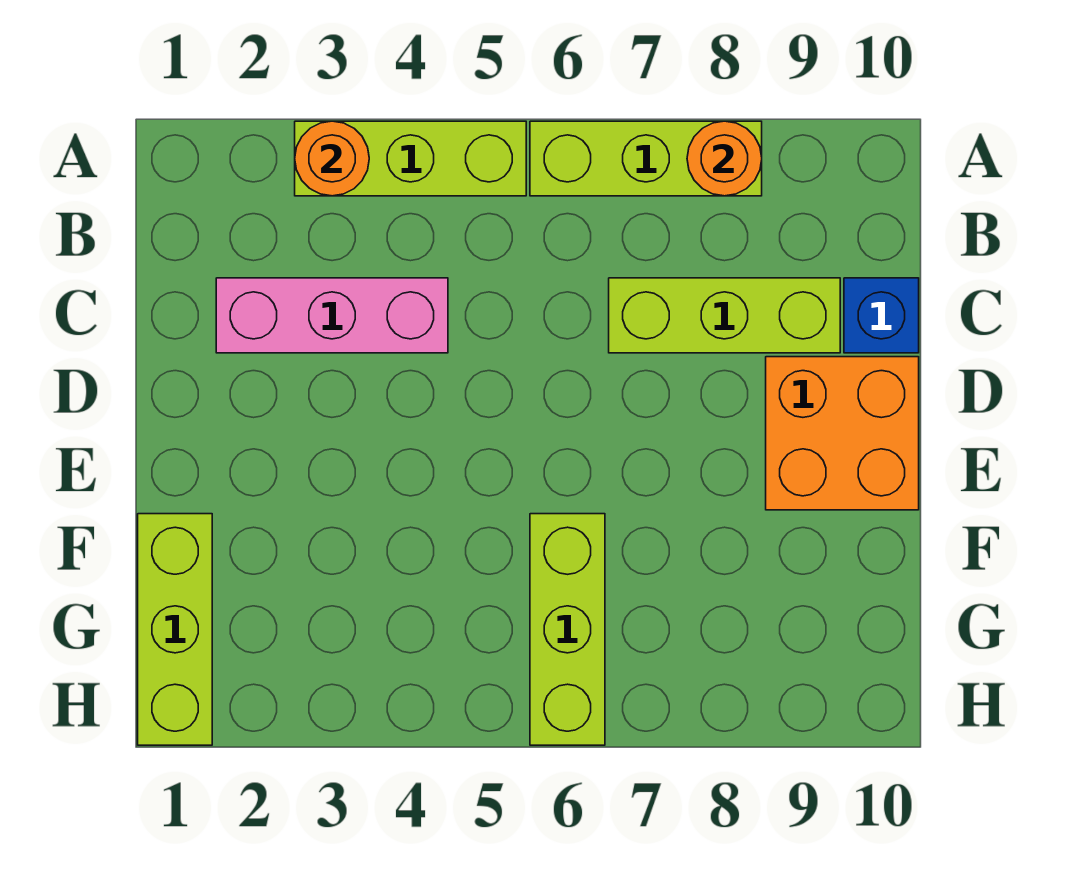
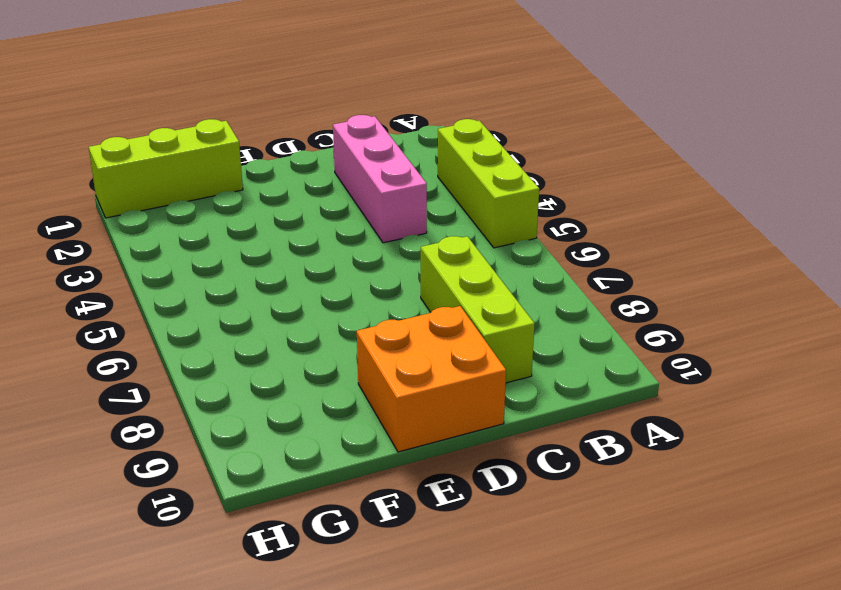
none -> lime 1x3 brick [530,121,762,196]
none -> blue 1x1 brick [844,278,919,353]

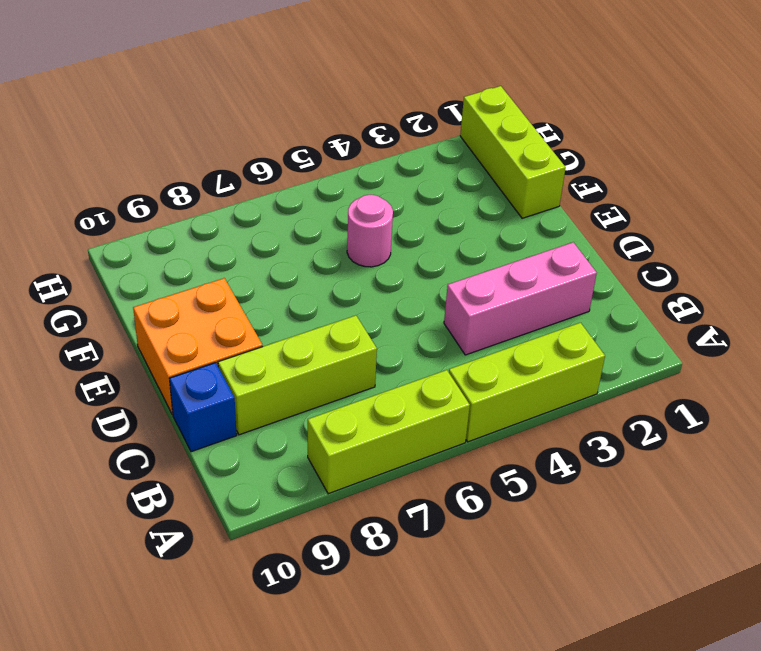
pink 1x1 round brick [347,195,393,267] -> none
none -> lime 1x3 brick [530,514,605,745]
none -> orange 1x1 round brick [295,121,369,196]

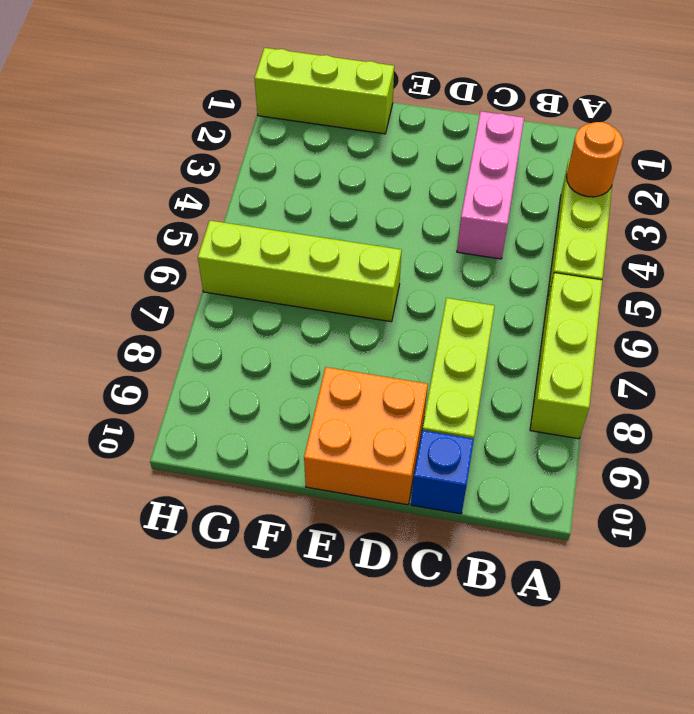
lime 1x4 brick [198,221,402,322] -> lime 1x3 brick [530,514,605,745]
none -> orange 1x1 round brick [687,121,762,196]

